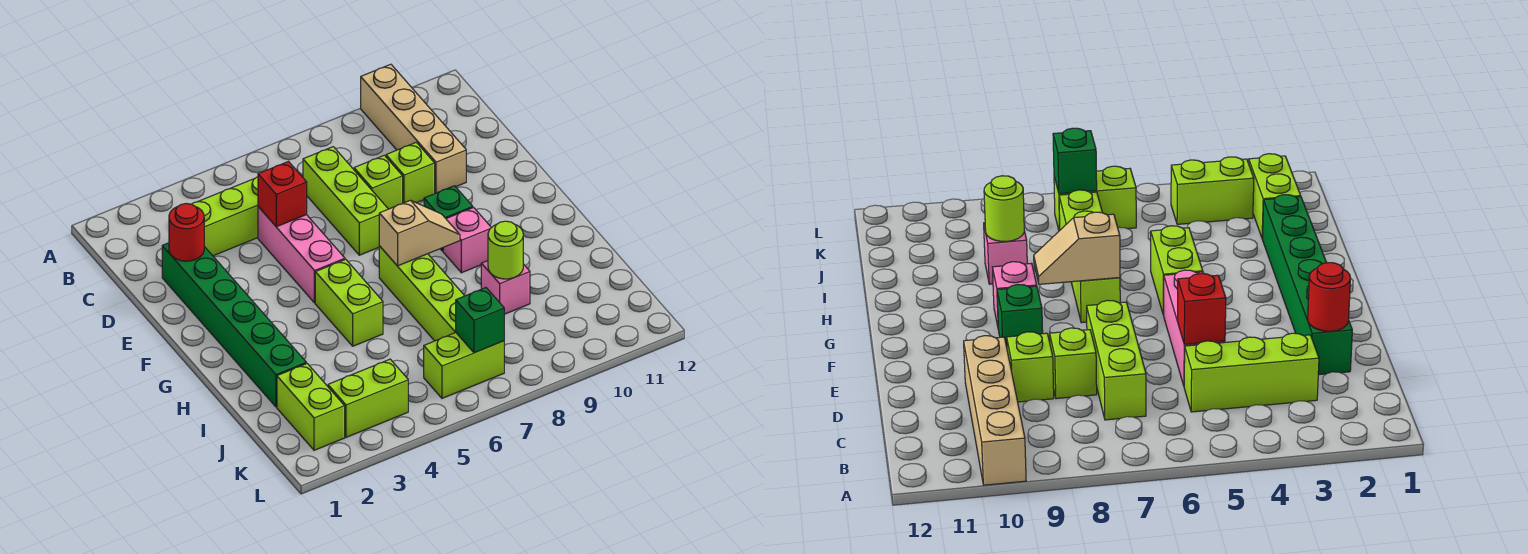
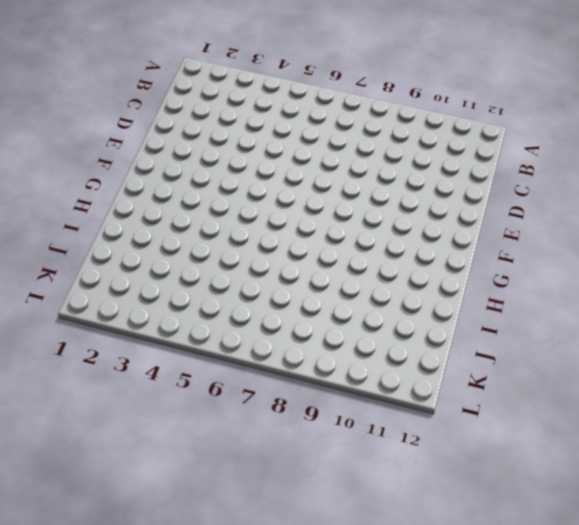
none -> tan 1x4 brick [361,64,466,193]
none -> lime 1x3 brick [192,177,258,256]
none -> lime 1x3 brick [303,147,388,255]

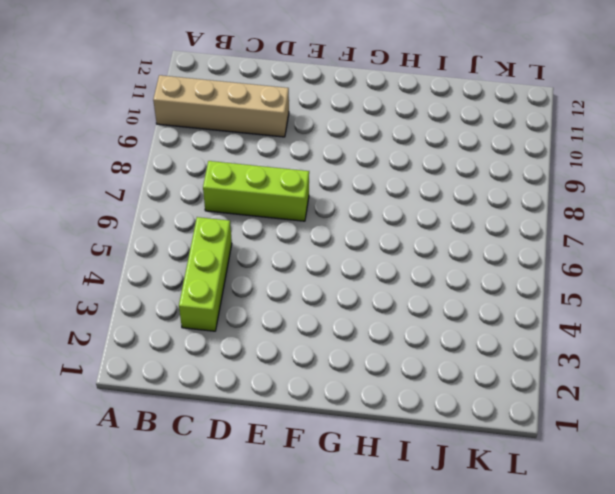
none -> green 1x6 brick [162,243,306,407]
none -> pink 1x3 brick [258,207,345,303]
none -> lime 1x1 brick [354,155,403,209]

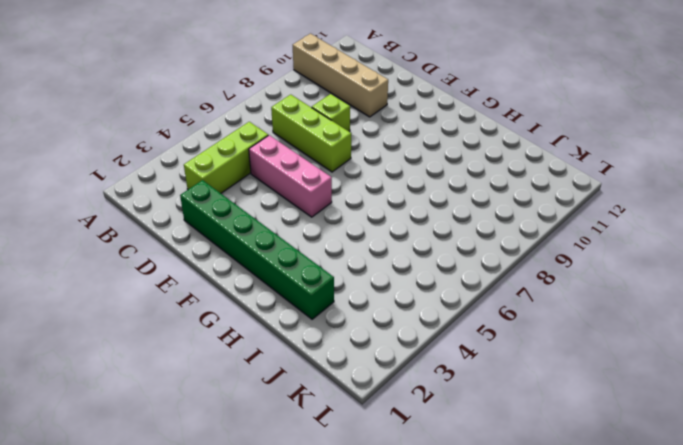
none -> lime 1x1 brick [386,142,435,203]
none -> green 1x1 brick [424,186,473,251]
none -> lime 1x2 brick [315,259,383,346]

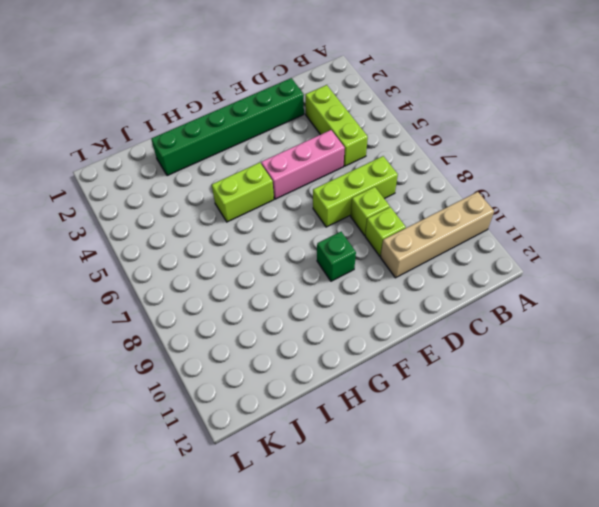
none -> lime 1x4 brick [379,246,464,341]
none -> pink 1x1 brick [443,208,491,273]
none -> pink 1x1 brick [481,261,530,314]

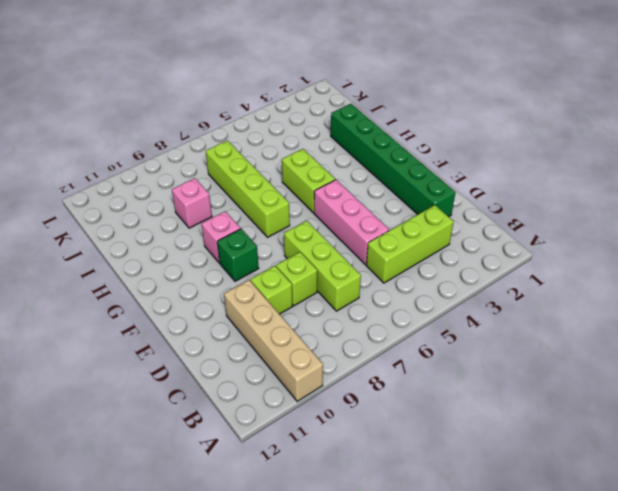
none -> lime 1x2 brick [277,364,345,450]
none -> lime 1x2 brick [328,359,408,437]
none -> lime 1x2 brick [424,333,504,398]

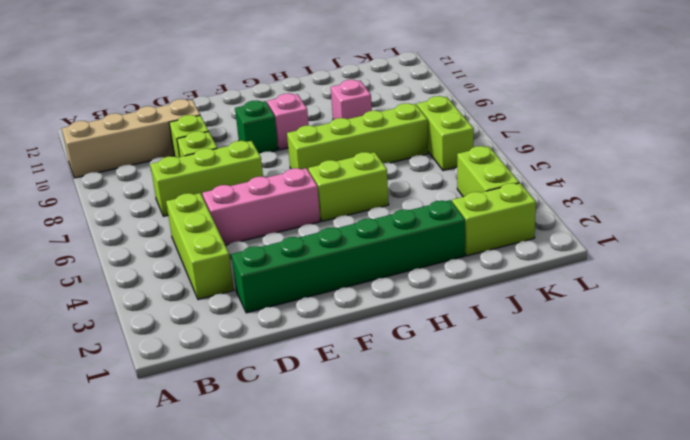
none -> red 1x1 round brick [169,203,204,261]
none -> red 1x1 brick [258,162,307,227]
none -> tan 1x2 slope [379,200,460,266]

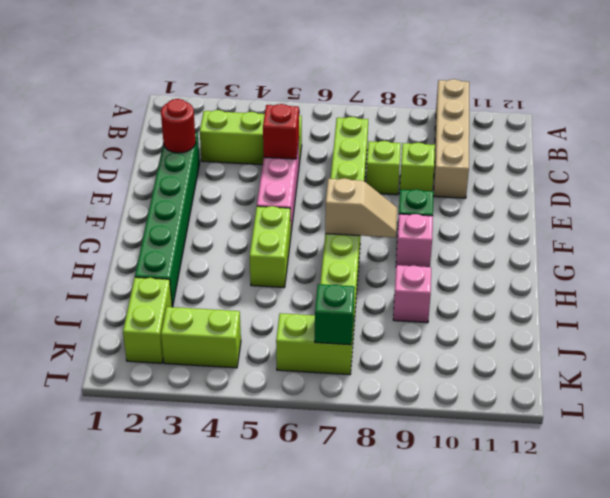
none -> lime 1x1 round brick [488,221,523,279]

